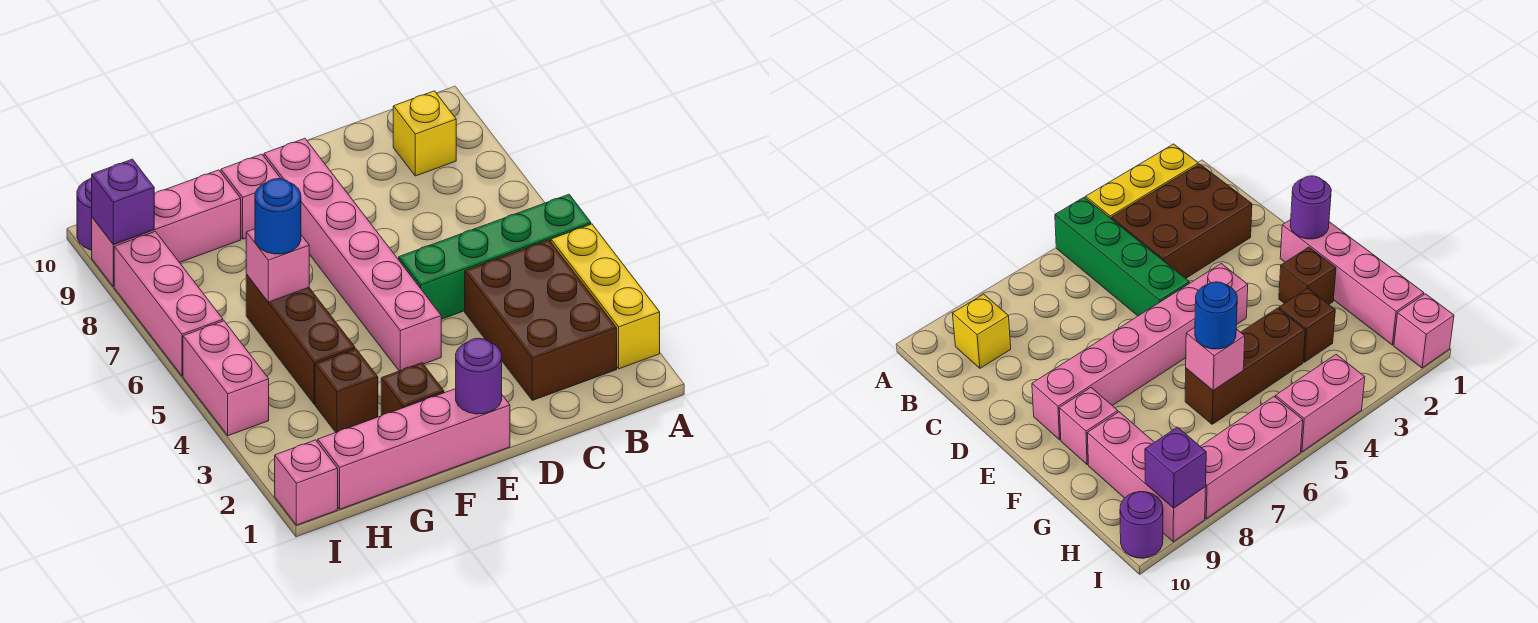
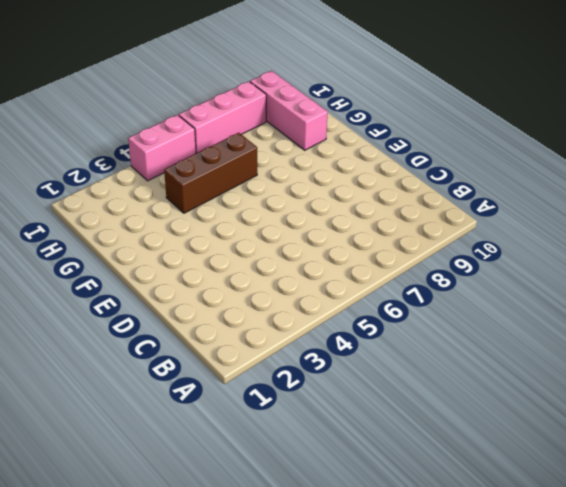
none -> yellow 1x3 brick [551,224,660,369]
none -> green 1x4 brick [399,194,591,319]
none -> brown 2x3 brick [465,240,617,400]

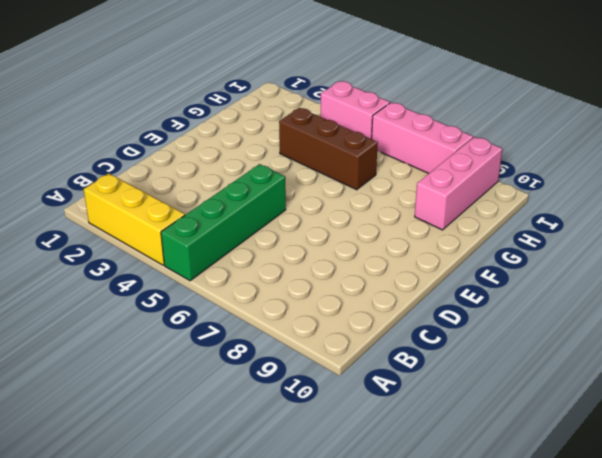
none -> brown 2x3 brick [465,240,617,400]
none -> yellow 1x1 brick [393,91,456,176]
none -> pink 1x4 brick [318,389,510,509]

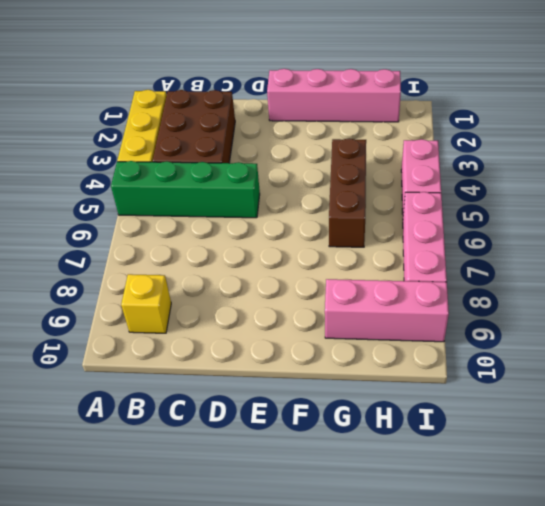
none -> pink 1x6 brick [264,138,441,371]
none -> brown 1x1 brick [381,363,444,416]
none -> pink 1x1 brick [221,154,281,239]

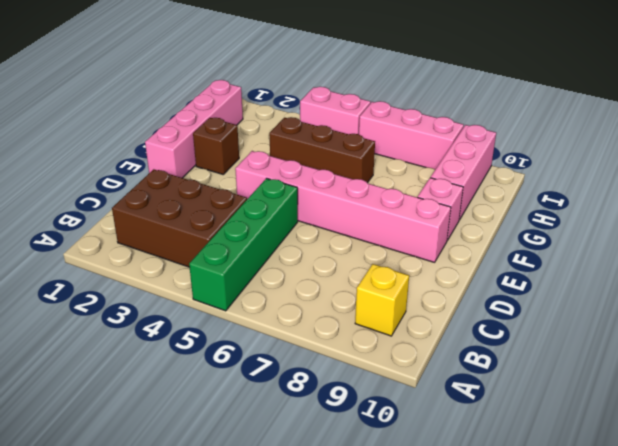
none -> yellow 1x3 brick [551,224,660,369]
none -> brown 1x1 brick [315,349,378,432]
none -> pink 1x1 brick [275,440,338,525]

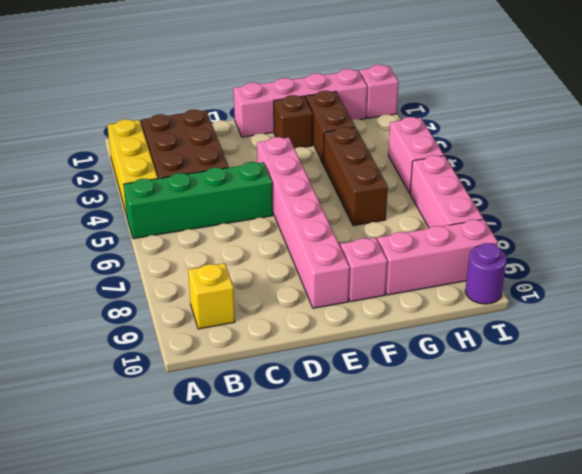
brown 1x2 brick [306,91,355,164] -> brown 1x1 brick [315,349,378,432]
none -> purple 1x1 round brick [456,338,502,414]
none -> pink 1x1 brick [246,229,309,302]
none -> purple 1x1 brick [92,159,154,244]

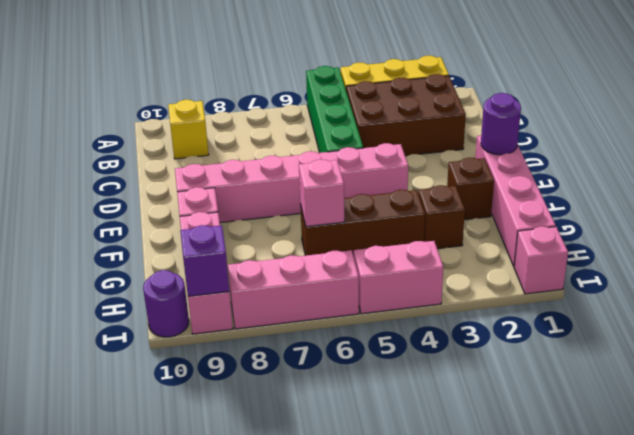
none -> blue 1x1 round brick [255,179,301,254]

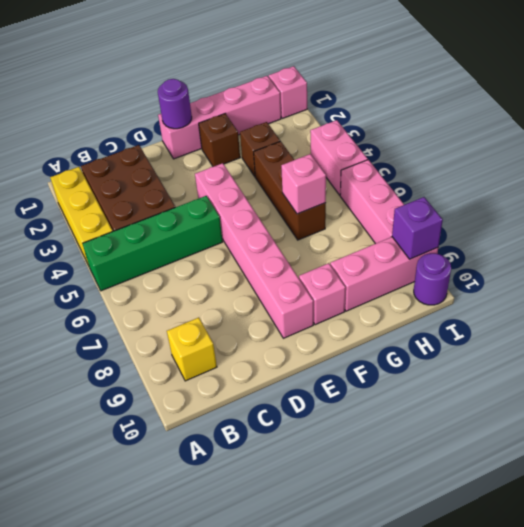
none -> blue 1x1 round brick [255,179,301,254]

